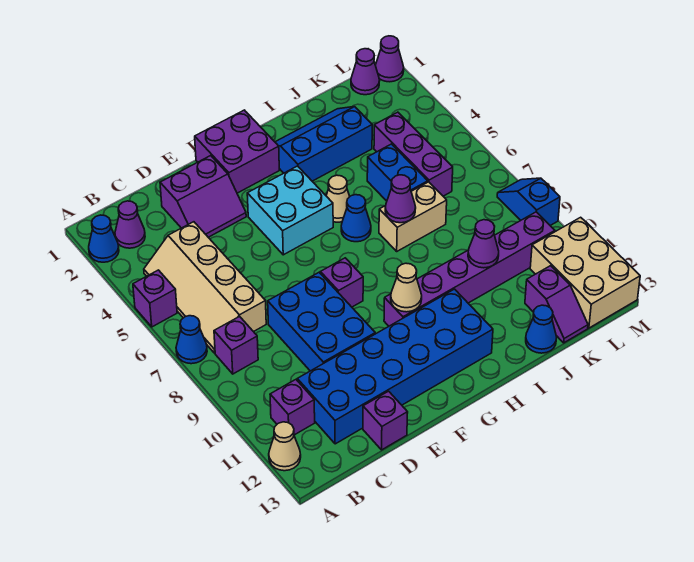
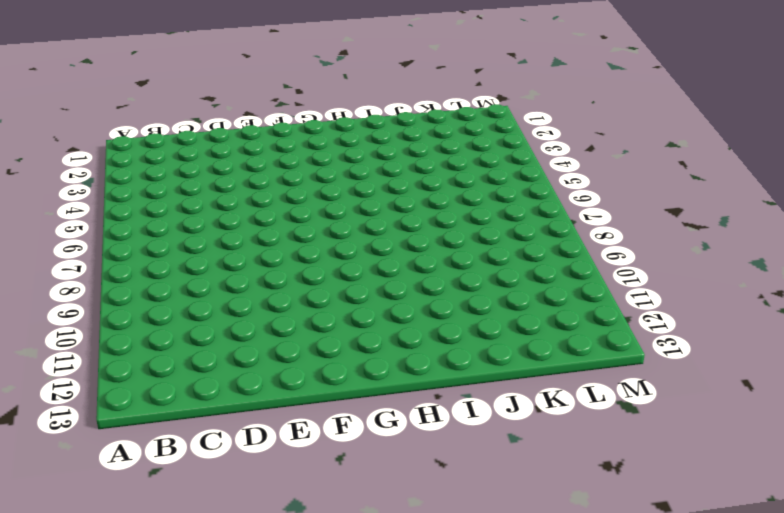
none -> blue 1x1 cone [89,215,119,262]
none -> purple 1x1 brick [133,270,177,327]
none -> blue 1x1 cone [176,316,207,364]
none -> tan 1x1 cone [269,422,301,471]

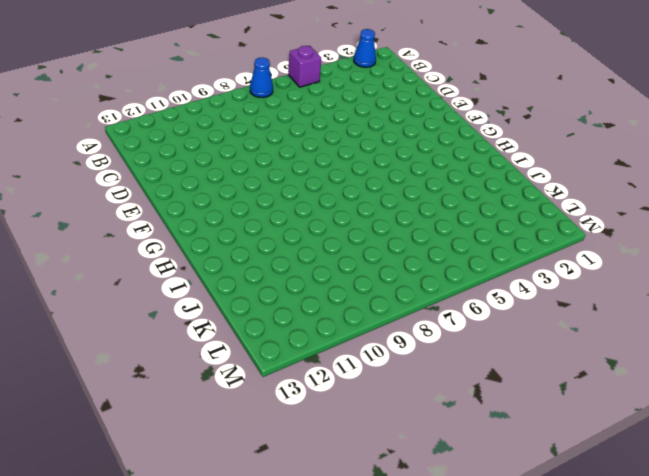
none -> tan 1x1 cone [269,422,301,471]
none -> purple 1x1 cone [115,201,145,248]
none -> tan 2x4 slope [144,222,266,353]
none -> purple 1x1 brick [214,316,258,374]

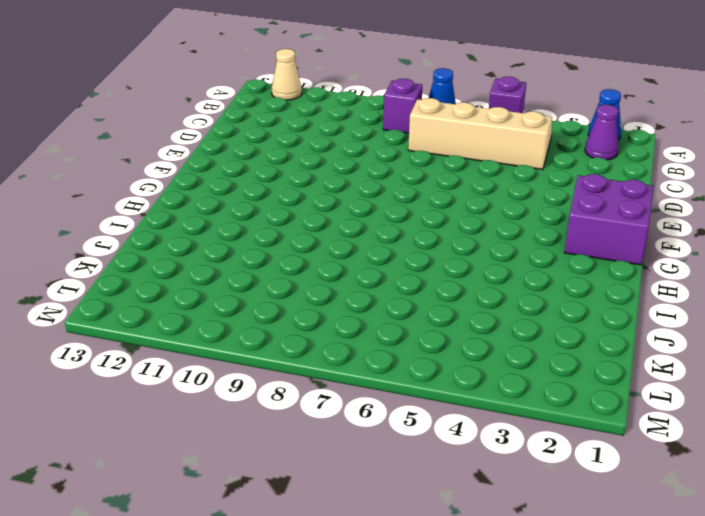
none -> purple 1x1 brick [270,380,315,435]
none -> blue 2x6 brick [297,289,493,444]
none -> purple 2x2 slope [160,156,246,237]
none -> blue 2x3 brick [268,273,375,371]

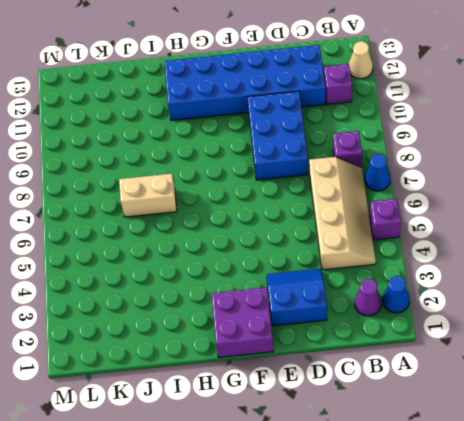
blue 2x2 slope [267,269,327,326] -> purple 2x2 slope [160,156,246,237]
none -> purple 1x1 brick [363,391,408,450]
none -> cyan 2x2 brick [247,166,333,255]
none -> purple 1x1 brick [321,258,363,307]
none -> purple 1x6 brick [384,212,555,326]

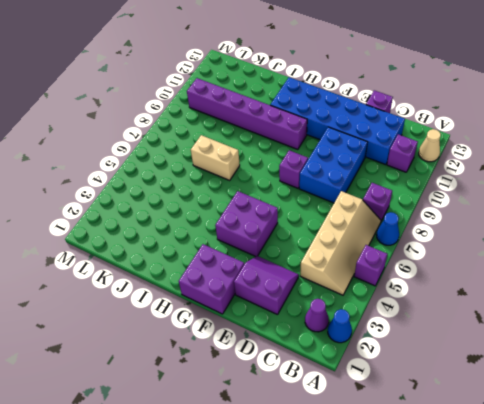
purple 2x2 brick [215,191,278,256] -> cyan 2x2 brick [247,166,333,255]
none -> blue 2x3 slope [275,107,372,181]
none -> tan 1x1 cone [326,175,350,222]
none -> blue 1x1 cone [341,195,371,242]
none -> blue 1x2 brick [367,144,428,201]

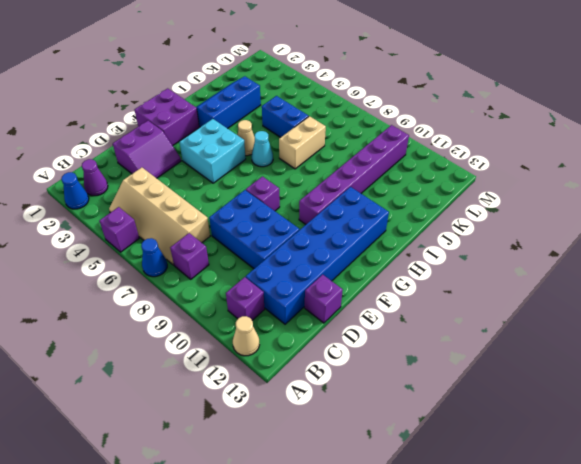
cyan 1x1 cone [252,131,273,167] -> blue 1x1 cone [341,195,371,242]
none -> blue 1x1 cone [526,305,557,353]
none -> purple 1x3 brick [374,112,453,196]
none -> purple 1x2 slope [525,266,588,343]
none -> purple 1x1 cone [351,49,380,95]

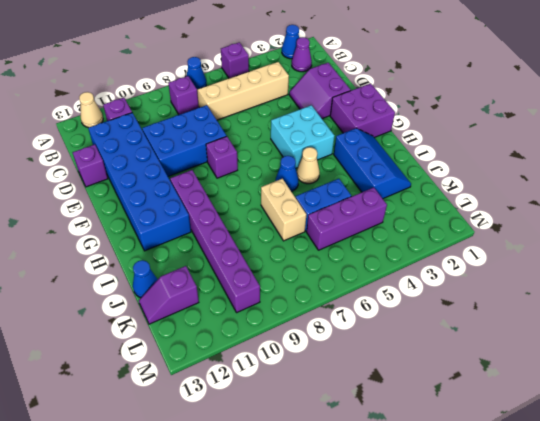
none -> purple 1x1 cone [351,49,380,95]
none -> tan 2x3 brick [530,217,640,328]
none -> purple 1x1 cone [376,36,404,82]
none -> blue 1x2 slope [497,178,560,225]

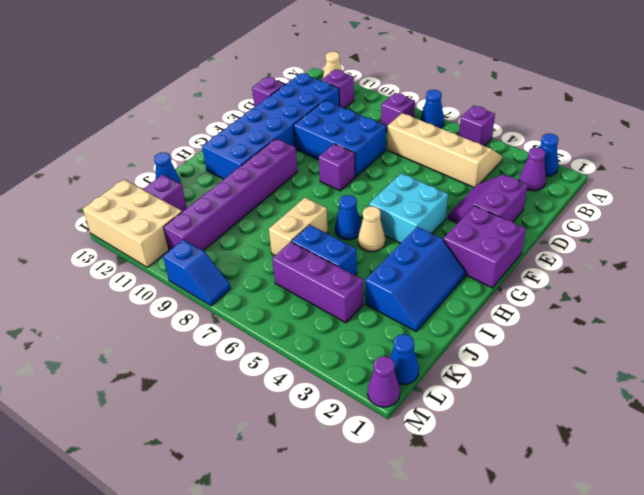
blue 1x1 cone [390,334,419,384] -> purple 1x1 cone [351,49,380,95]
none -> tan 1x1 cone [391,263,422,312]
none -> purple 1x1 cone [385,175,416,223]
none -> purple 1x1 cone [468,220,499,268]

